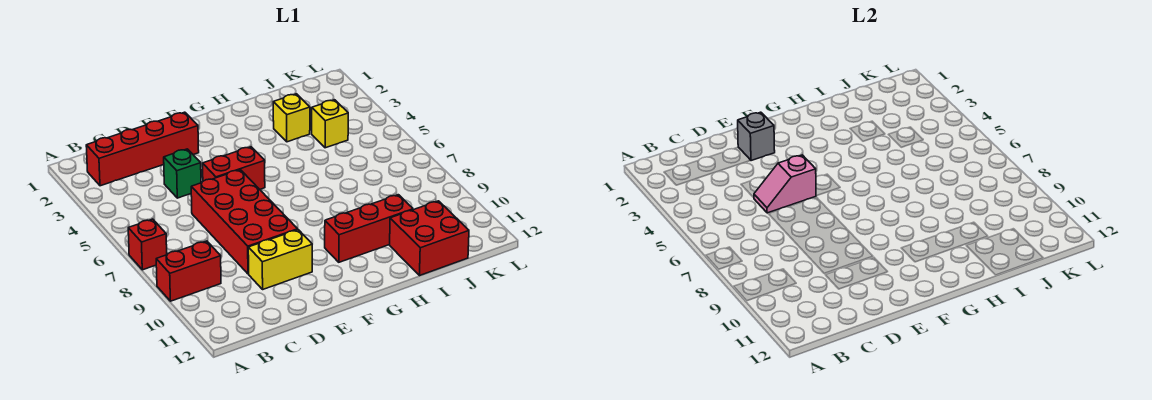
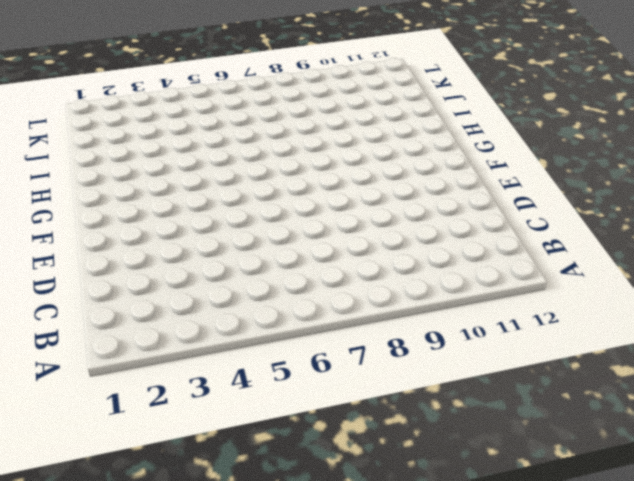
none -> red 1x1 brick [128,219,167,270]
none -> red 1x2 brick [156,241,221,301]
none -> red 1x4 brick [86,112,199,186]

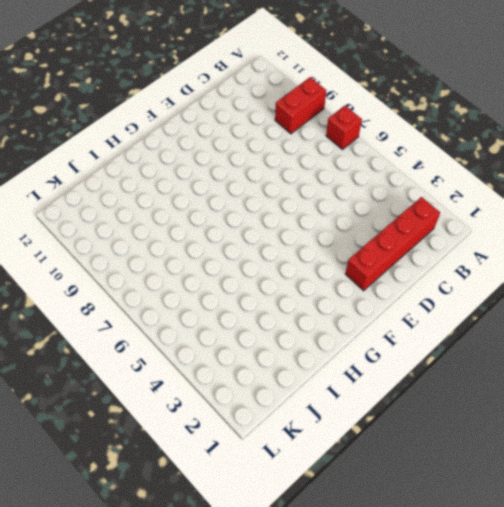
none -> green 1x1 brick [164,149,201,198]
none -> red 2x4 brick [191,170,298,274]
none -> yellow 1x2 brick [248,230,312,289]

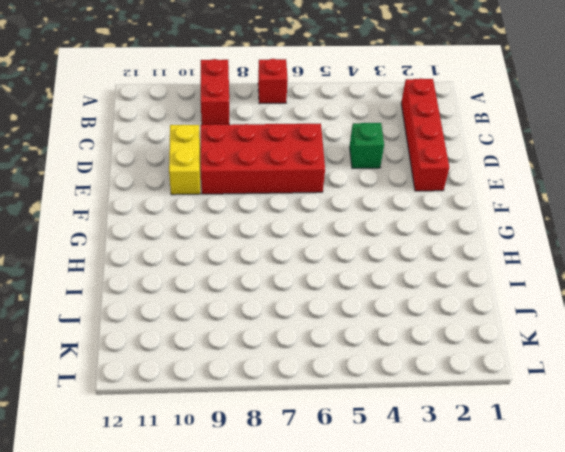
none -> red 1x2 brick [203,147,265,189]
none -> red 1x3 brick [325,195,413,262]
none -> yellow 1x1 brick [273,94,310,142]

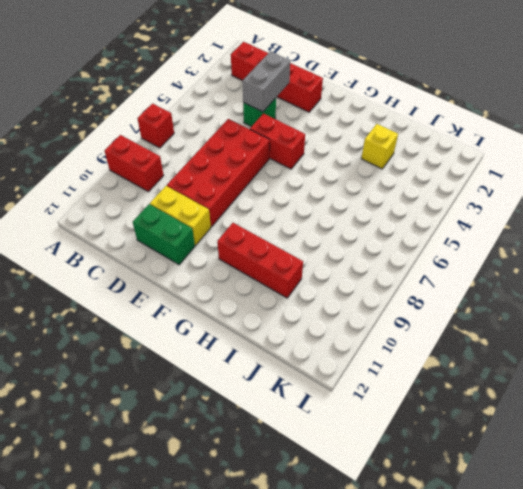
grey 1x2 brick [243,52,290,112] -> none
green 1x2 brick [133,204,195,265] -> none
none -> red 2x2 brick [390,201,469,275]
none -> yellow 1x1 brick [312,100,348,148]
none -> pink 1x2 slope [754,155,816,213]

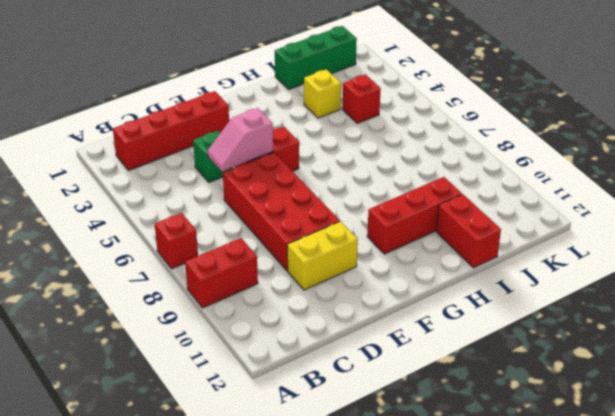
green 1x3 brick [275,26,357,89] -> none
red 1x2 brick [436,194,501,268] -> red 2x2 brick [390,201,469,275]
red 1x1 brick [342,75,381,123] -> yellow 1x1 brick [312,100,348,148]
none -> grey 1x1 brick [738,112,775,161]

